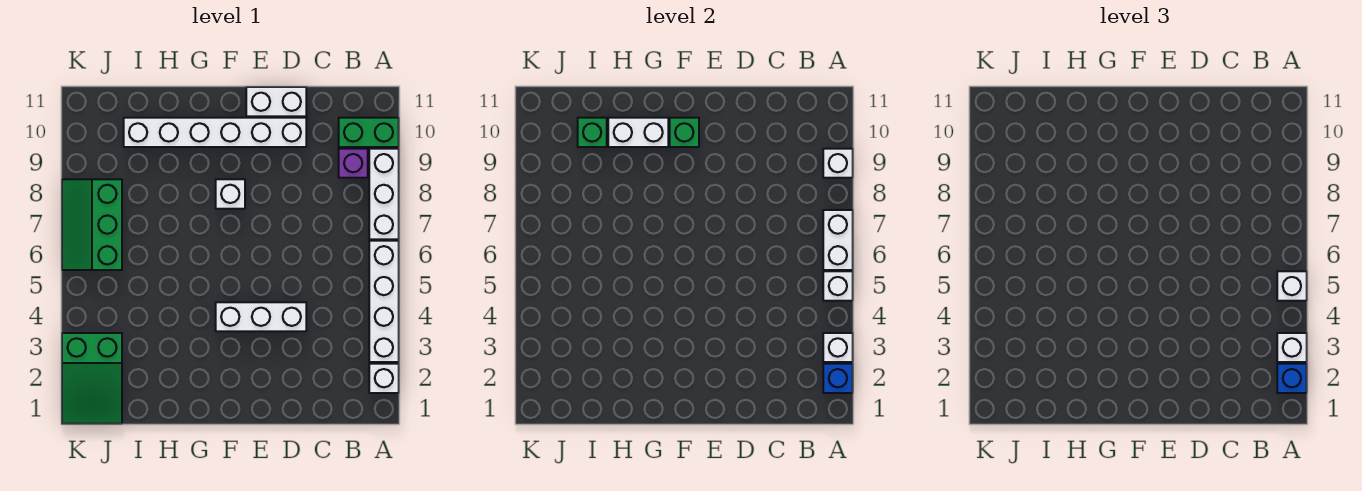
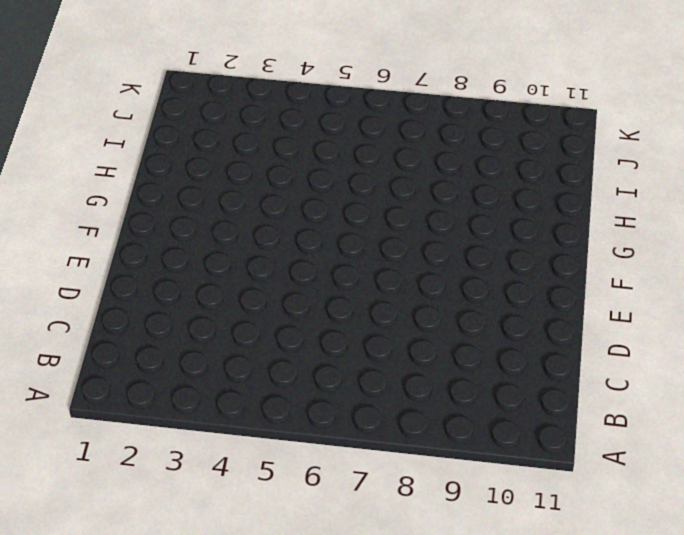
none -> white 1x1 brick [369,364,399,393]
none -> white 1x4 brick [369,241,399,362]
none -> white 1x3 brick [369,149,399,239]

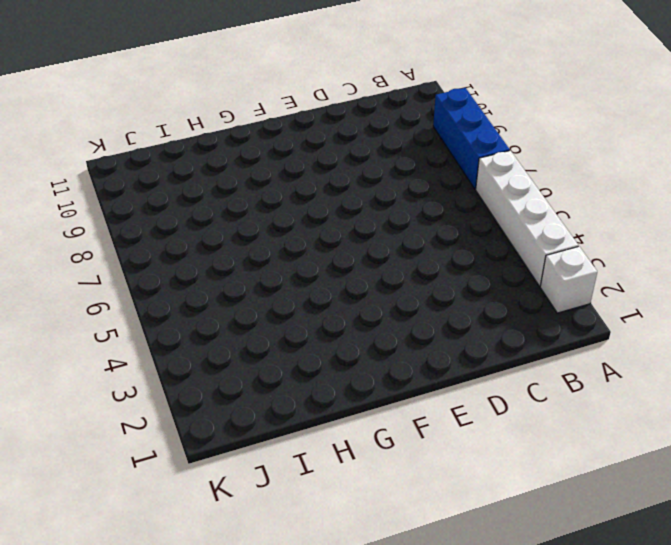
blue 1x3 brick [433,88,510,189] -> white 1x3 brick [369,149,399,239]
none -> green 1x2 brick [339,118,399,147]
none -> purple 1x1 brick [339,149,368,178]
none -> white 1x3 brick [216,302,306,331]

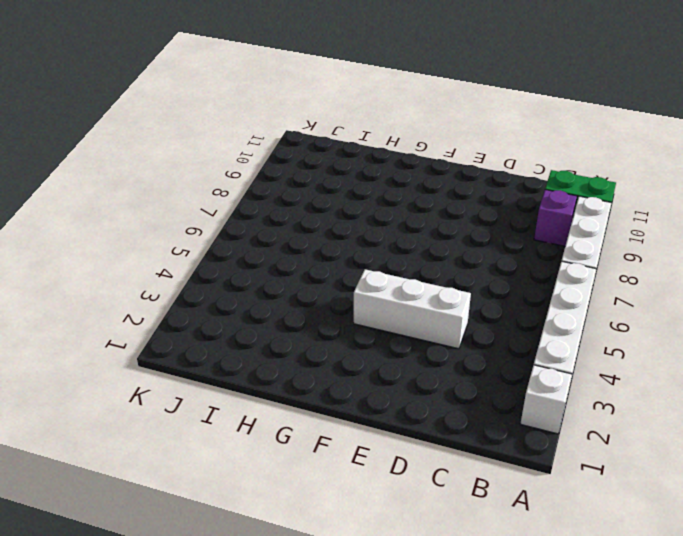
none -> white 1x6 brick [124,118,306,147]
none -> white 1x2 brick [246,87,306,116]
none -> white 1x1 brick [216,179,245,209]

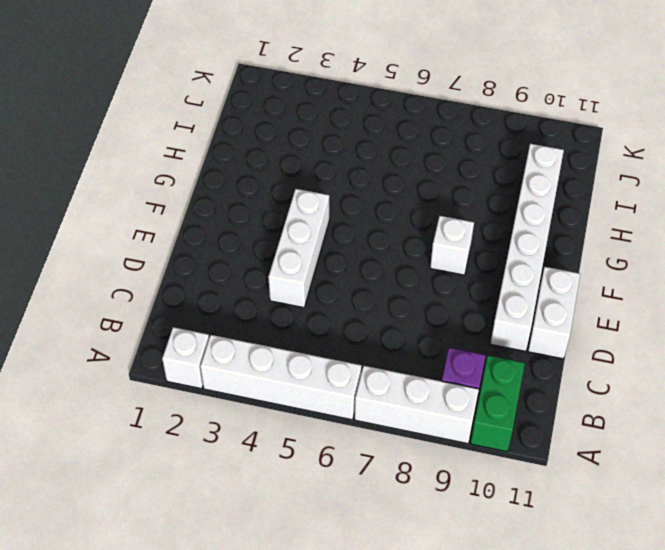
none -> green 2x3 slope [62,333,122,424]
none -> green 2x3 slope [62,179,122,270]
none -> blue 1x1 brick [823,364,853,393]

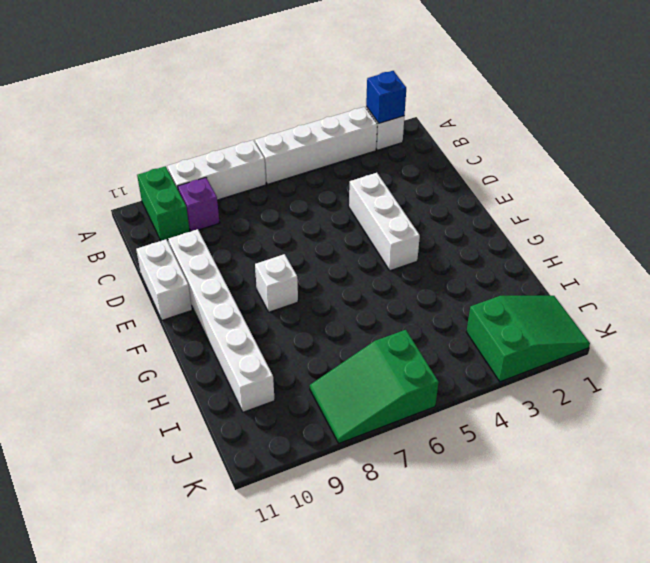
green 2x3 slope [310,330,439,443] -> green 2x3 slope turned to [62,179,122,270]
none -> white 1x1 brick [823,333,853,362]
none -> white 1x1 brick [823,271,853,301]
none -> white 1x2 brick [823,210,853,270]

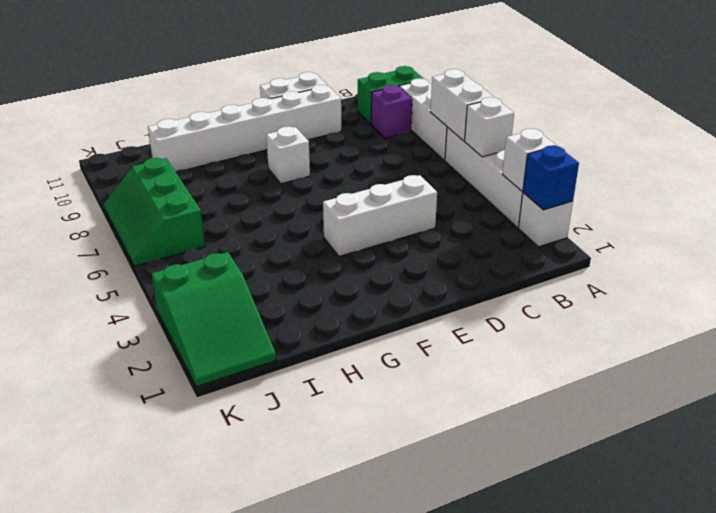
none -> white 1x1 brick [823,149,853,178]
none -> green 1x1 brick [670,118,699,147]
none -> white 1x2 brick [608,118,668,147]

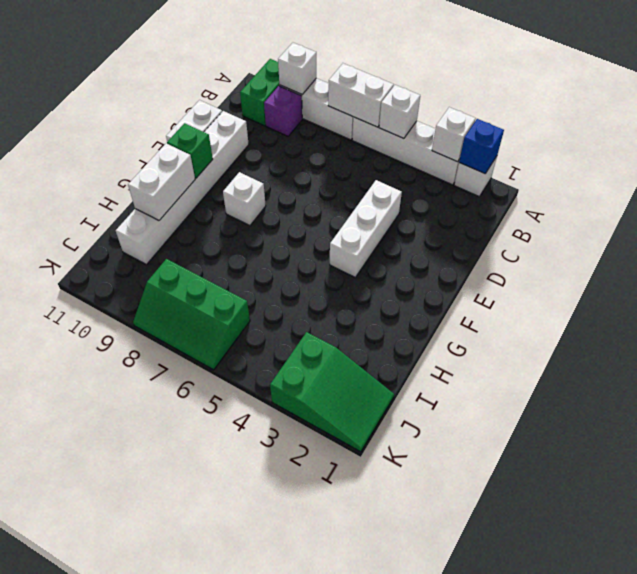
none -> green 1x1 brick [578,118,607,147]
none -> blue 1x1 brick [1277,364,1307,393]
none -> white 1x1 brick [1277,333,1307,362]

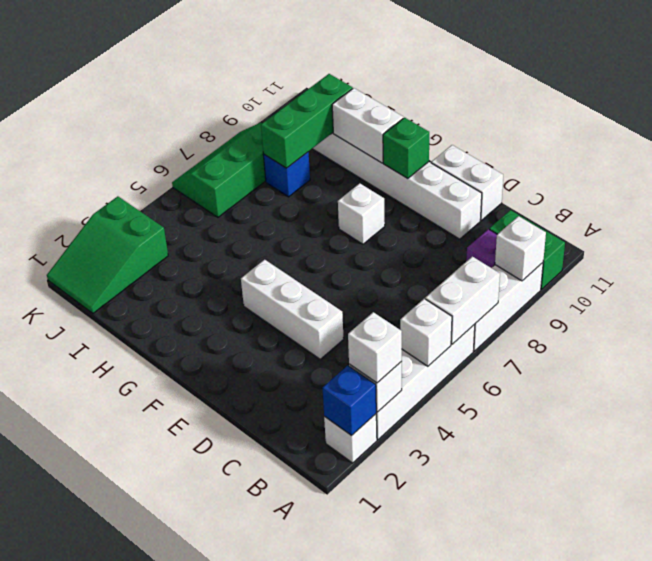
blue 1x1 brick [263,152,310,197] -> blue 1x1 brick moved to [1277,364,1307,393]
green 1x3 brick [261,74,353,168] -> green 1x1 brick [578,118,607,147]
none -> white 1x1 brick [1277,271,1307,301]

